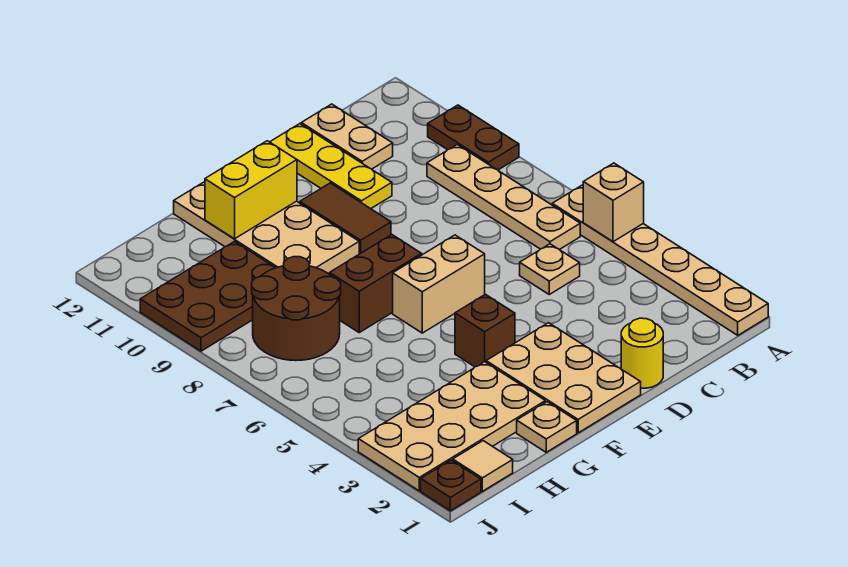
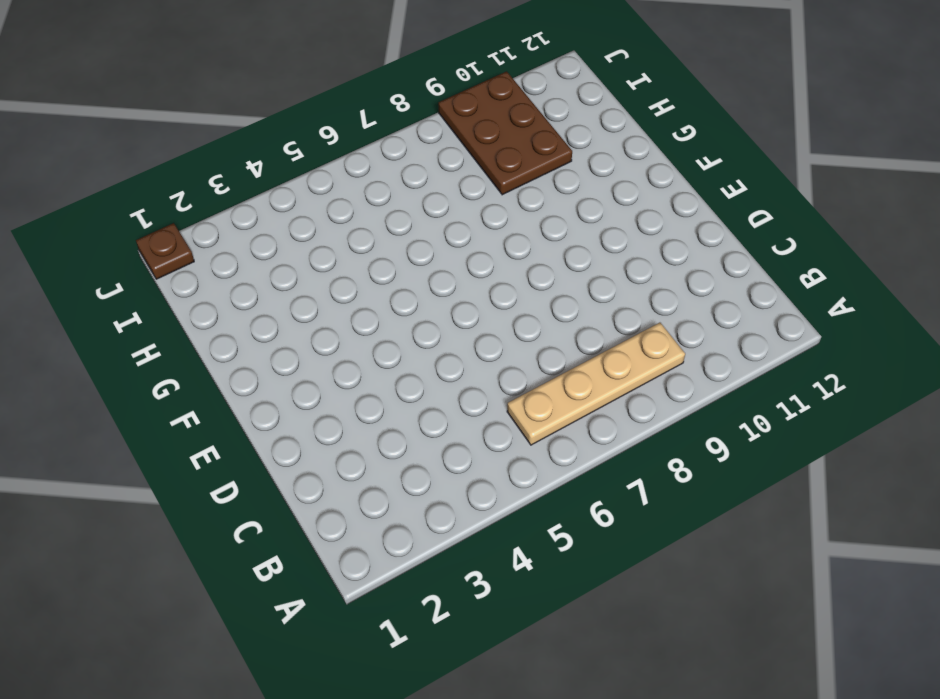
none -> tan 1x6 plate [552,185,768,335]
none -> brown 1x2 plate [428,105,519,170]
none -> tan 1x1 plate [520,244,580,294]

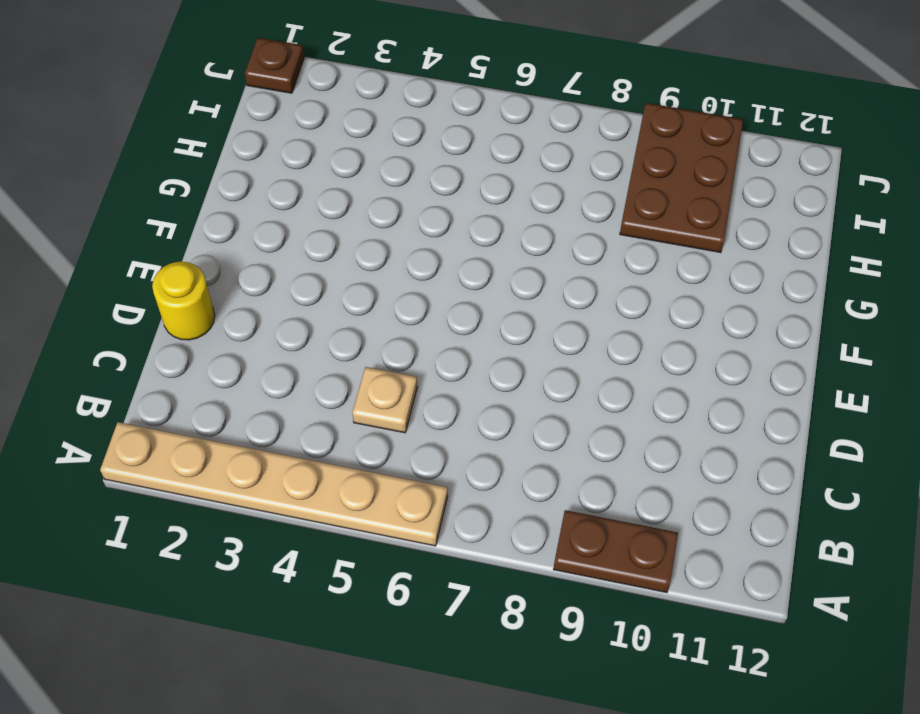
none -> tan 1x4 plate [427,145,580,250]
none -> tan 1x2 plate [301,104,393,169]
none -> yellow 1x3 plate [270,124,392,209]

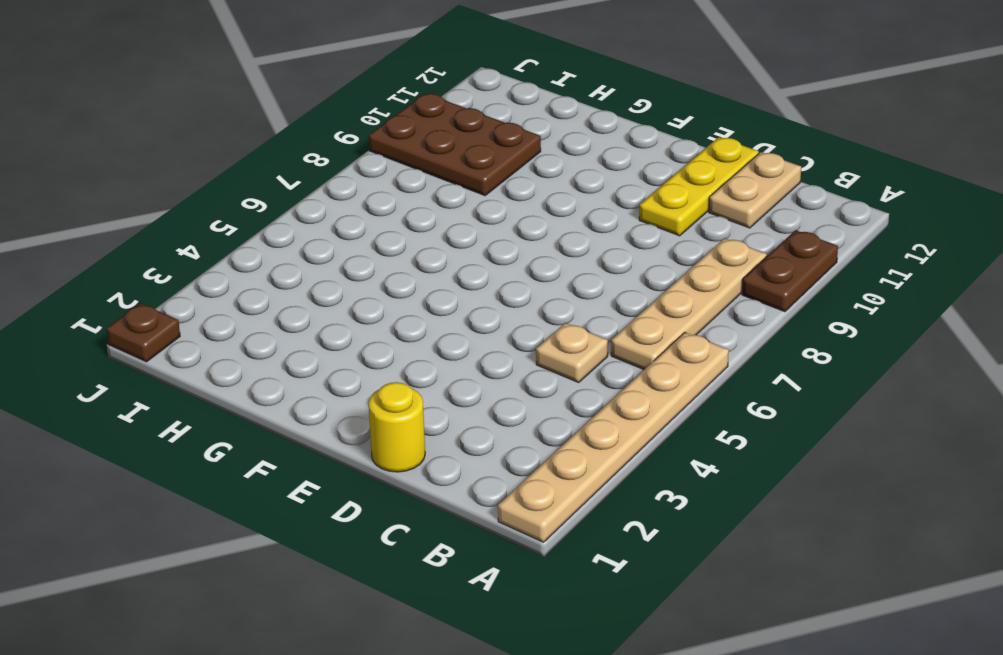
none -> tan 2x3 plate [486,323,641,433]
none -> tan 1x2 brick [393,235,485,333]
none -> brown 1x2 tile [300,183,391,254]

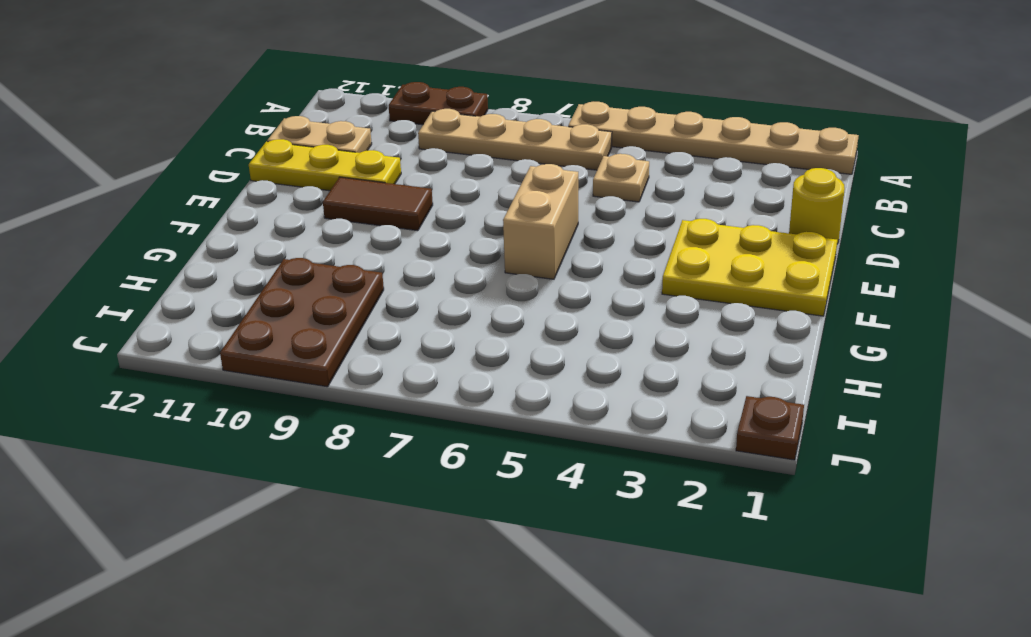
yellow 2x3 plate [662,219,837,316] -> tan 2x3 plate [486,323,641,433]
none -> brown 1x1 brick [455,294,515,367]
none -> brown 1x2 brick [330,235,422,332]
none -> tan 2x4 plate [174,182,359,274]

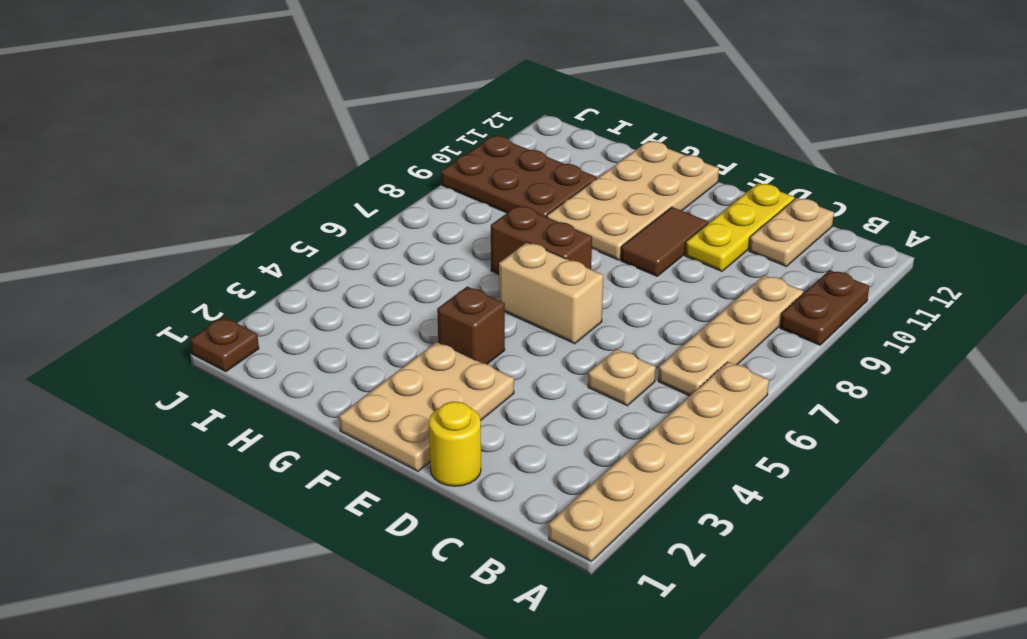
none -> tan 1x1 plate [517,402,577,452]
none -> tan 2x4 plate [358,362,545,491]
none -> brown 2x2 round brick [252,257,341,361]

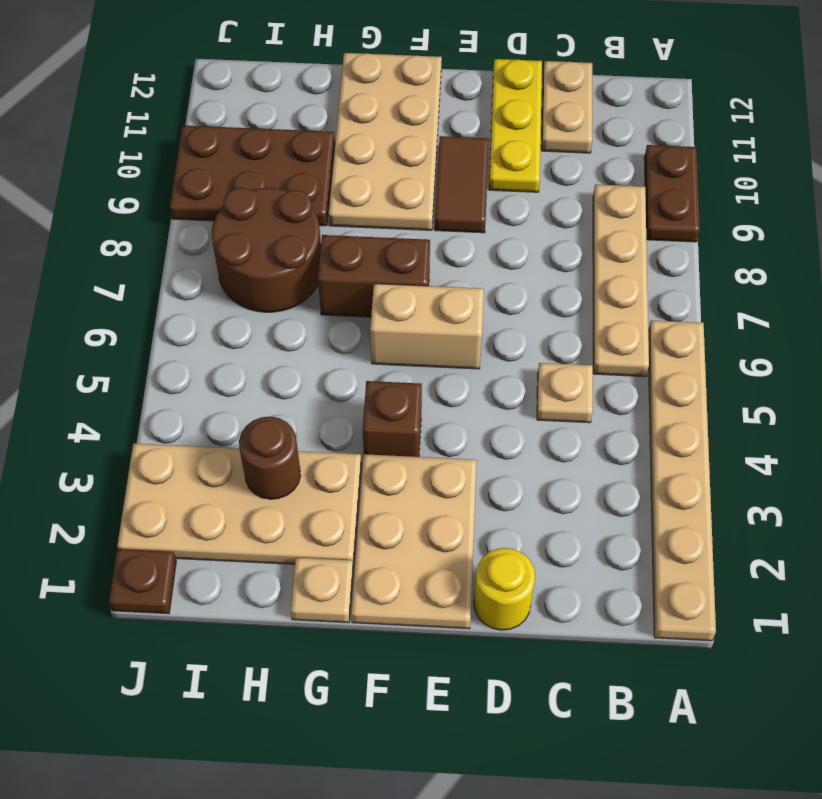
brown 1x1 round brick [239,417,301,499] -> none
none -> tan 1x1 tile [453,441,513,491]
none -> tan 1x1 brick [583,163,644,242]
none -> yellow 1x2 brick [205,141,297,239]

